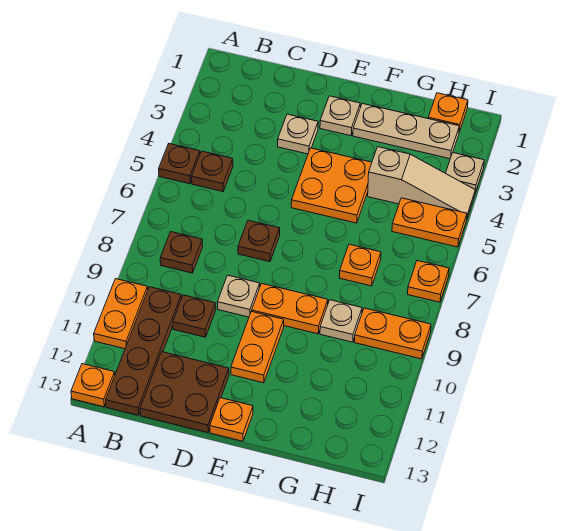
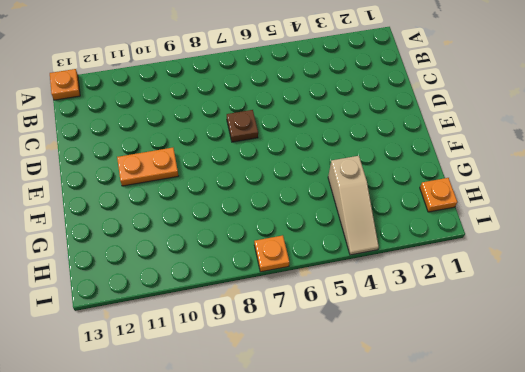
none -> brown 1x1 plate [159,144,200,184]
none -> orange 1x2 plate [94,279,148,349]
none -> brown 1x1 plate [192,151,233,192]

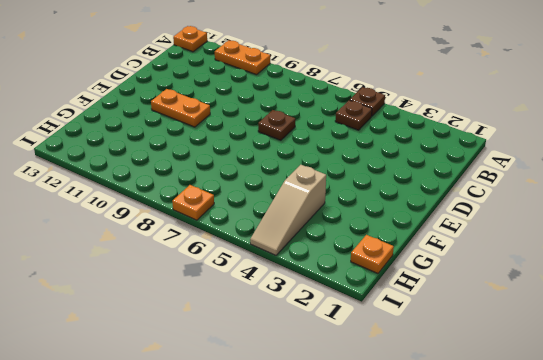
none -> brown 1x1 plate [160,232,203,273]
none -> brown 1x4 plate [106,287,182,415]
none -> brown 1x1 plate [173,295,216,337]

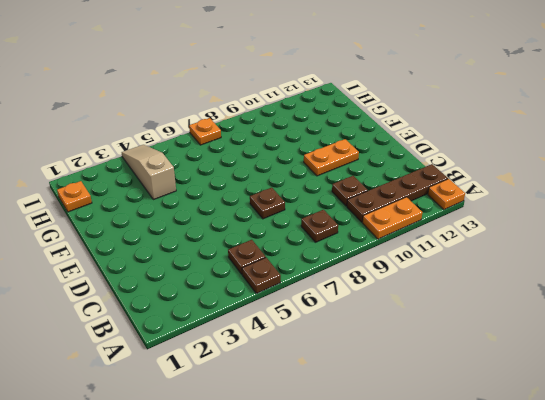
none -> brown 2x2 plate [140,352,229,433]
none -> tan 1x1 plate [278,114,318,154]
none -> tan 1x1 plate [218,275,260,317]

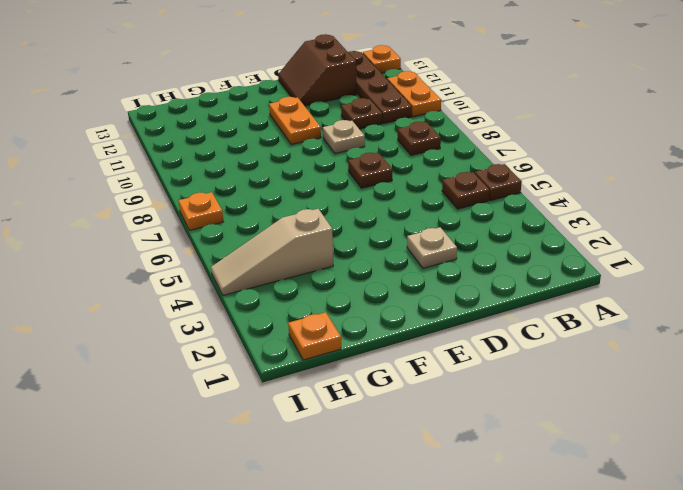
brown 2x2 slope [278,34,357,106] -> brown 2x2 plate [140,352,229,433]
none -> tan 1x1 plate [320,96,360,136]
none -> orange 2x2 plate [291,148,372,223]
none -> orange 1x2 plate [252,283,328,334]

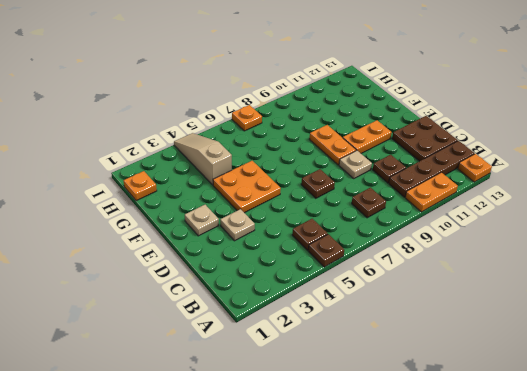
none -> orange 1x1 plate [210,398,253,441]
none -> tan 1x3 plate [353,104,459,159]
none -> orange 1x1 plate [339,244,381,286]

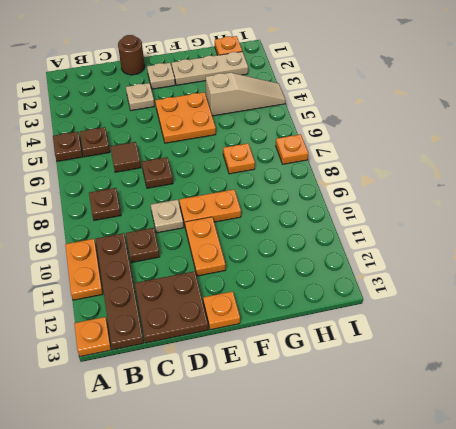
brown 1x1 tile [110,142,141,172] -> none
brown 1x1 round brick [118,35,145,75] -> none
none -> tan 1x1 plate [320,300,362,342]
none -> orange 1x2 plate [392,198,467,247]
none -> orange 1x2 plate [354,308,431,359]

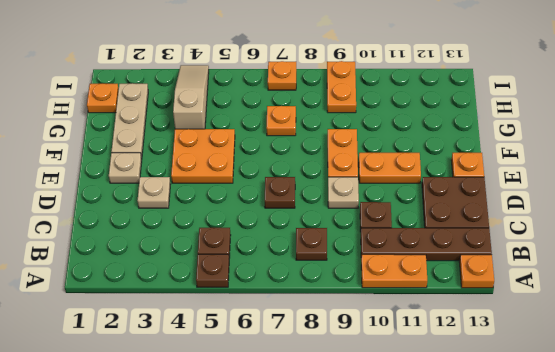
none -> tan 1x1 plate [320,300,362,342]
none -> orange 1x2 plate [392,198,467,247]
none -> tan 1x1 plate [446,153,484,192]

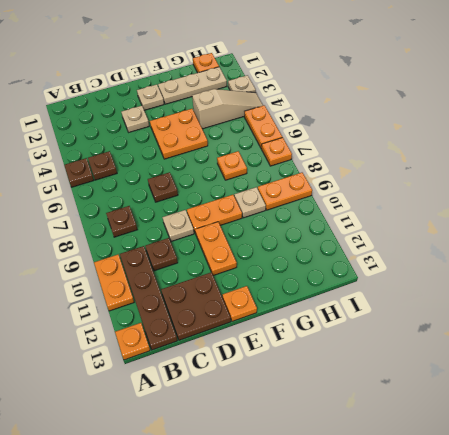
orange 1x2 plate [244,105,282,149] -> orange 1x2 plate turned to [392,198,467,247]

